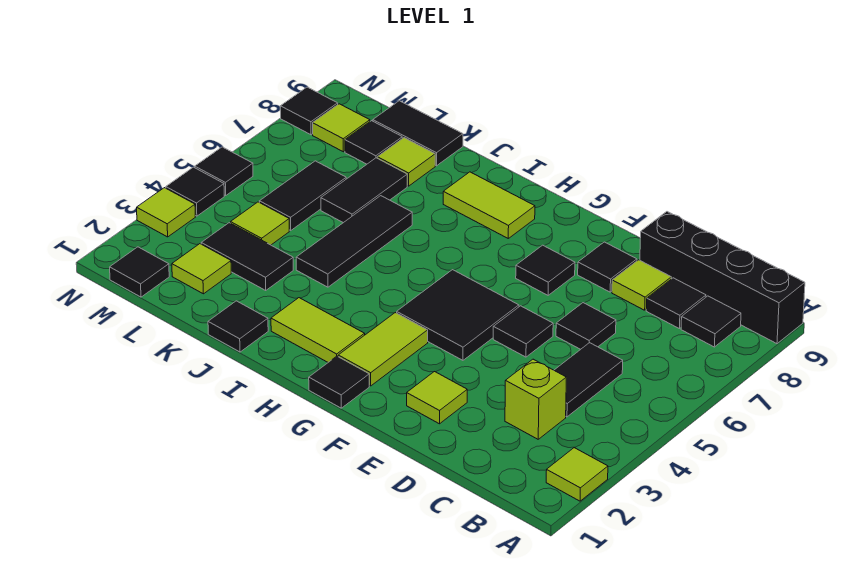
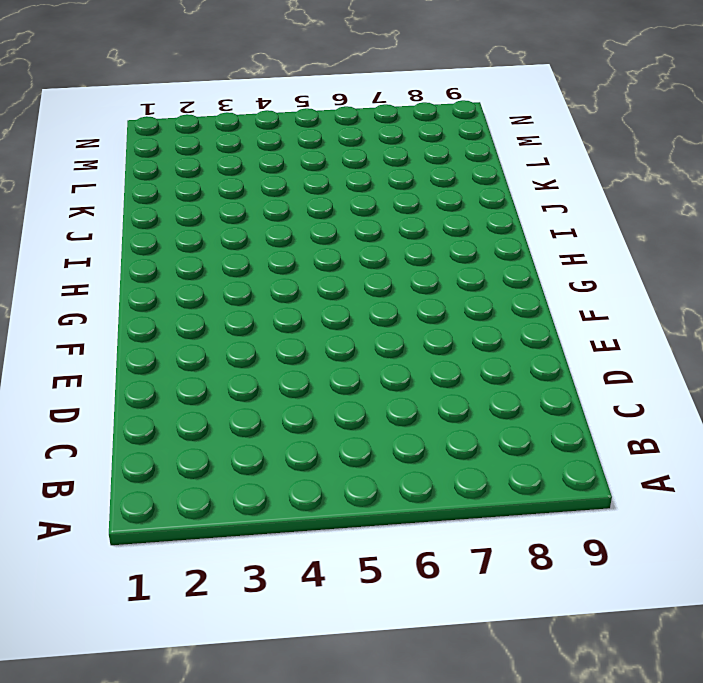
none -> lime 1x1 tile [546,448,608,501]
none -> black 1x4 brick [640,212,805,344]
none -> black 1x1 tile [681,296,741,347]
none -> lime 1x1 brick [505,359,566,439]

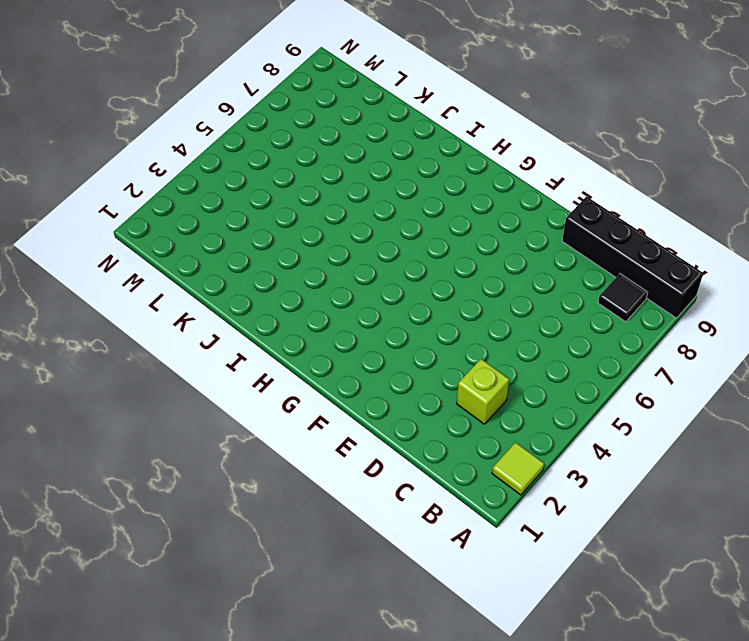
none -> black 1x2 tile [554,343,623,417]
none -> black 1x1 tile [646,278,706,329]
none -> black 1x1 tile [556,303,616,349]
none -> lime 1x1 tile [612,260,671,310]

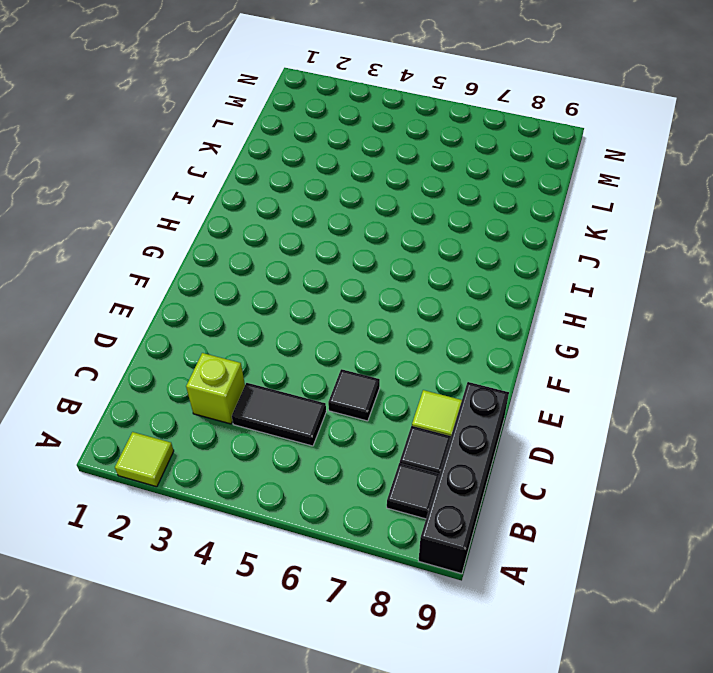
none -> lime 1x1 tile [407,372,467,424]
none -> black 1x1 tile [493,306,553,357]
none -> black 1x1 tile [578,242,637,292]
none -> black 2x2 tile [397,270,519,360]

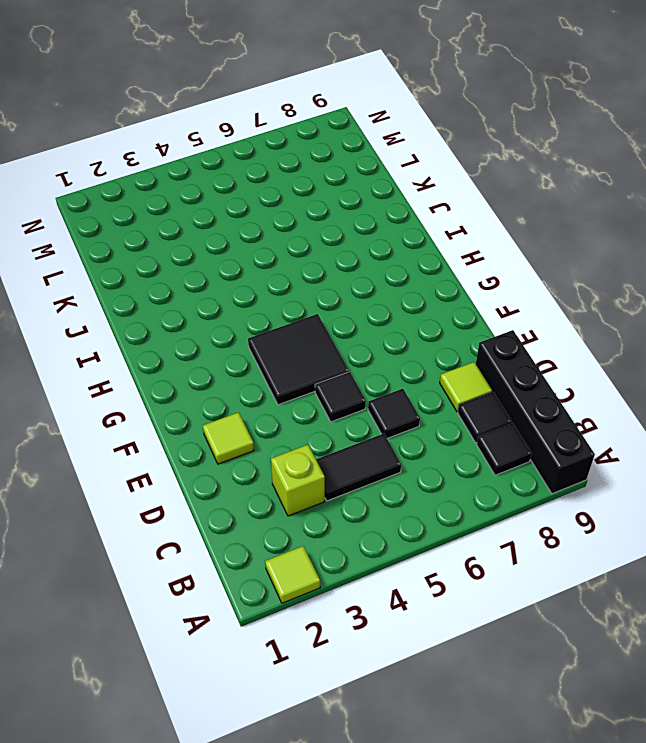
none -> black 1x1 tile [578,242,637,292]
none -> black 1x1 tile [516,245,575,295]
none -> black 1x1 tile [309,356,369,408]
none -> lime 1x2 tile [338,313,428,386]

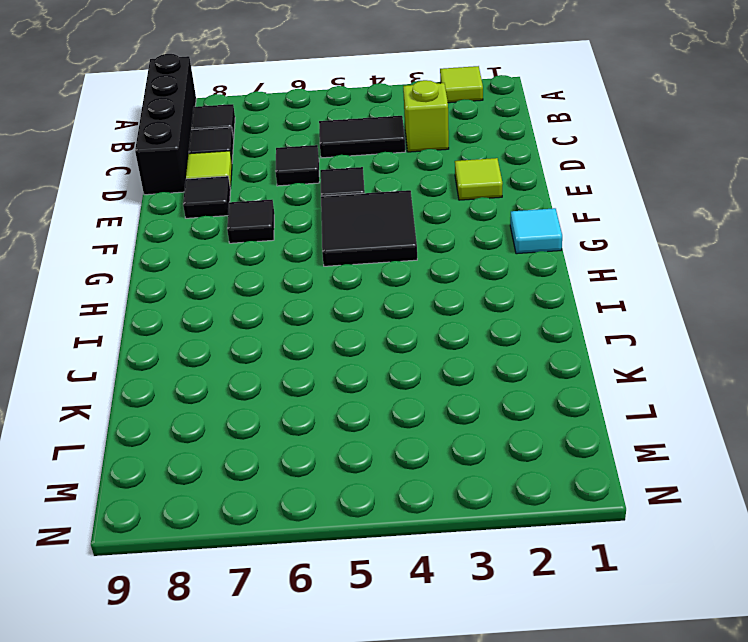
cyan 1x1 tile [510,208,562,254] -> black 1x1 tile [309,356,369,408]
none -> lime 1x2 tile [338,313,428,386]
none -> lime 1x2 tile [271,298,365,362]
none -> lime 1x2 tile [443,172,535,238]
none -> black 1x1 tile [208,301,268,352]

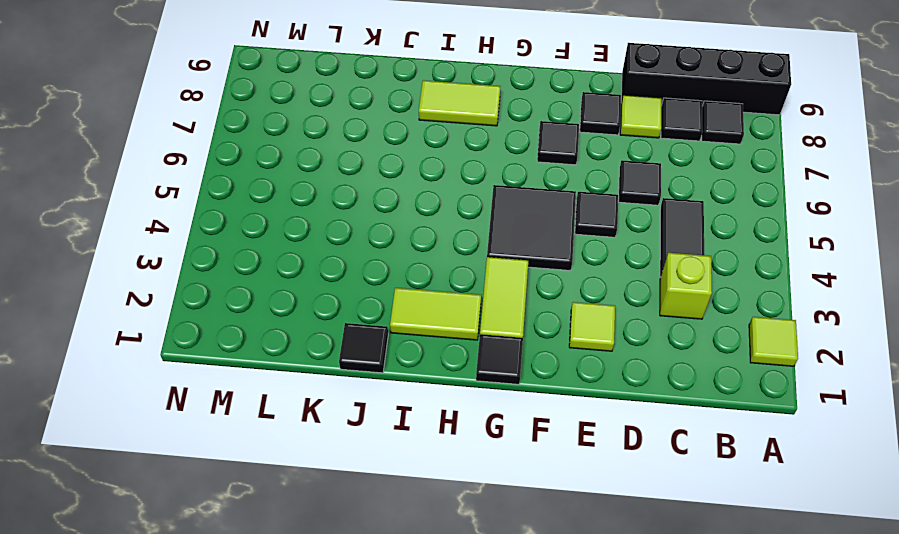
none -> black 1x3 tile [296,196,412,287]
none -> black 1x2 tile [201,223,293,290]
none -> black 1x2 tile [321,158,407,223]
none -> lime 1x1 tile [377,138,435,186]

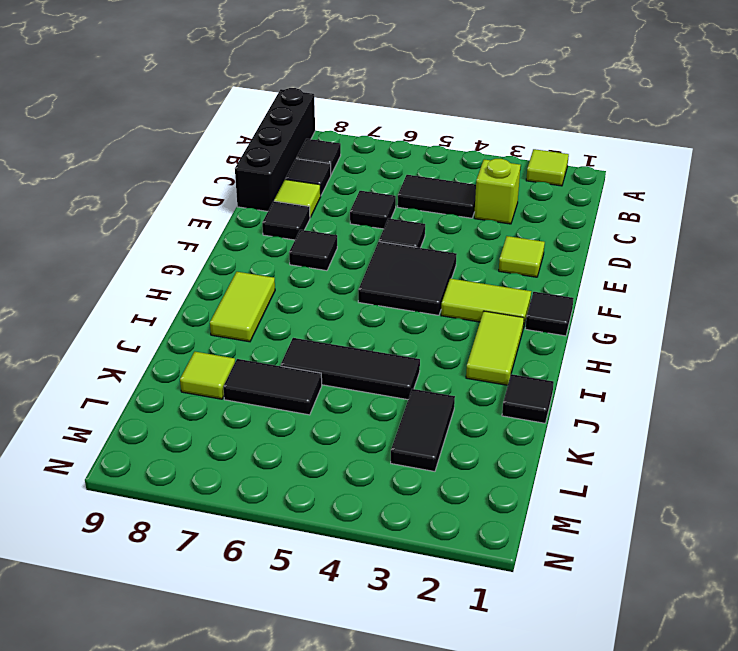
none -> black 1x2 tile [373,101,463,166]
none -> lime 1x1 tile [172,244,231,294]
none -> lime 1x1 tile [231,202,289,245]
none -> black 1x2 tile [259,161,346,231]

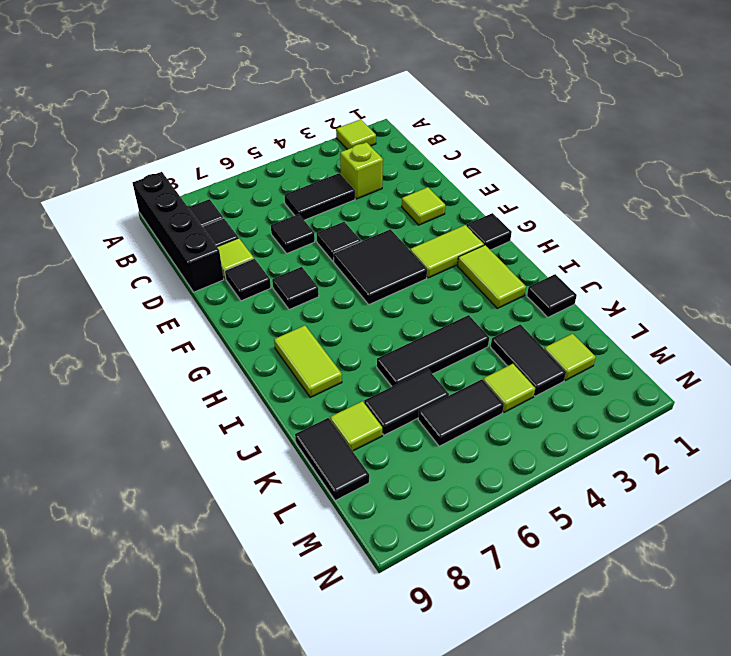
none -> black 1x1 tile [345,121,402,164]
none -> black 1x1 tile [110,247,169,297]
none -> lime 1x1 tile [313,104,370,152]
none -> lime 1x1 tile [137,188,195,237]

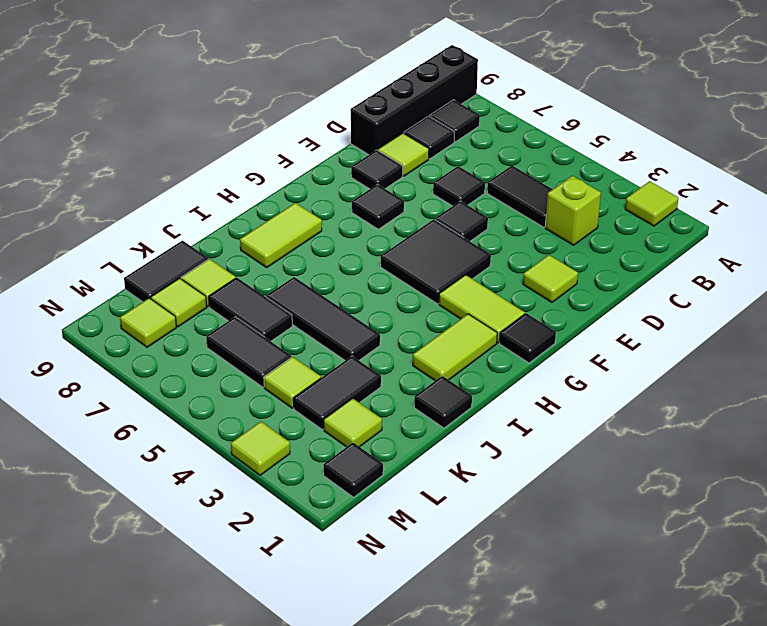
lime 1x1 tile [151,278,207,327] -> black 1x1 tile [345,121,402,164]
none -> black 1x1 tile [166,167,224,216]
none -> black 1x1 tile [195,147,253,196]
none -> black 1x1 tile [280,87,338,135]

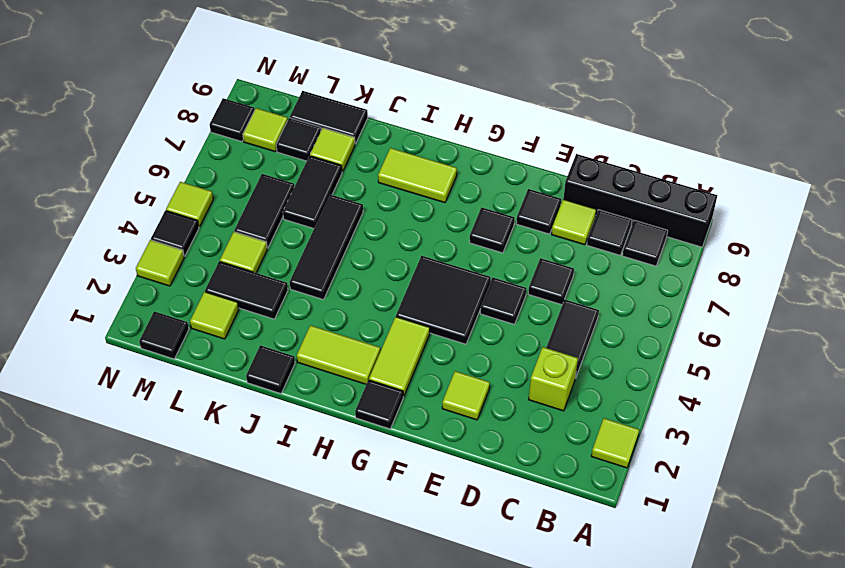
lime 1x1 tile [166,182,213,227] -> black 1x1 tile [195,147,253,196]

